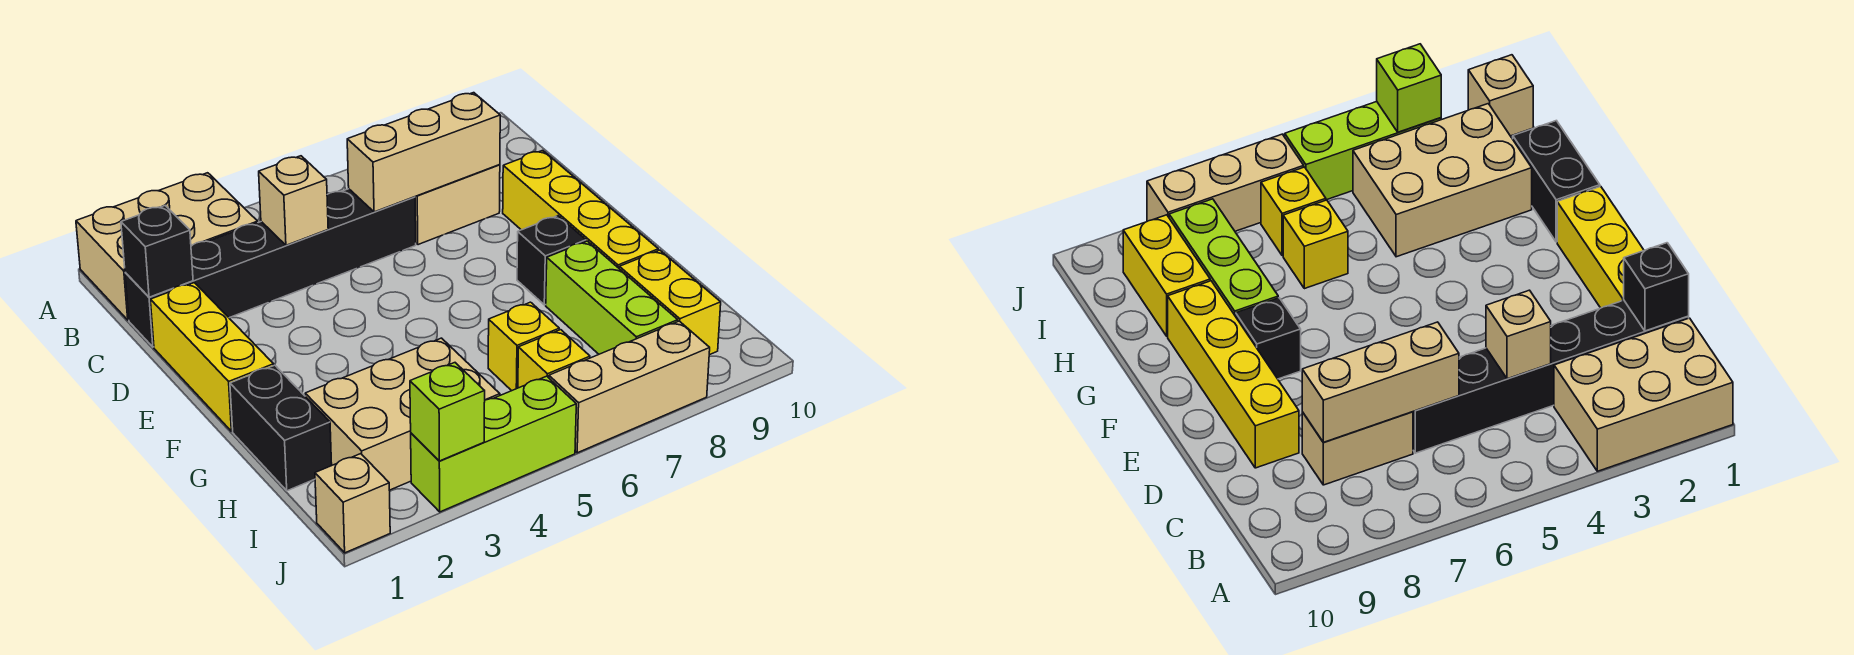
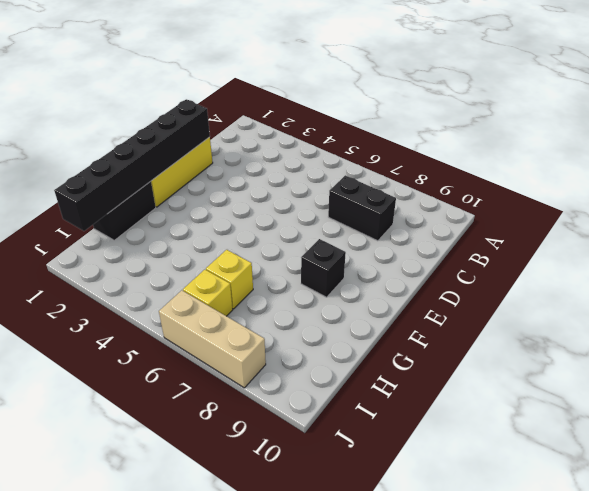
black 1x2 brick [328,175,396,241] -> tan 1x2 brick [415,165,500,245]
black 1x6 brick [54,99,210,231] -> black 1x6 brick turned to [125,189,416,347]
none -> tan 2x3 brick [76,173,258,320]
none -> yellow 1x4 brick [503,150,658,268]
none -> lime 1x3 brick [546,241,678,354]

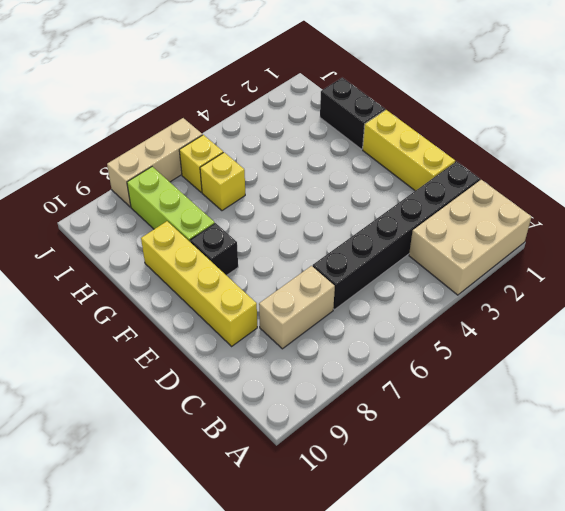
none -> tan 2x3 brick [305,338,500,490]
none -> yellow 1x2 brick [619,250,721,355]
none -> tan 1x1 brick [315,454,390,553]

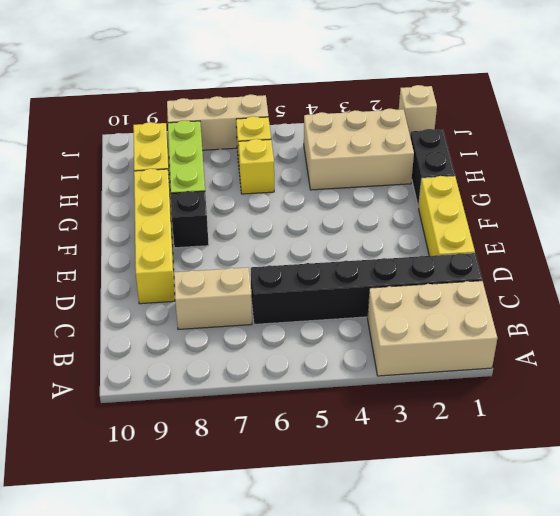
none -> lime 1x3 brick [411,376,576,512]
none -> black 1x1 brick [121,206,193,297]
none -> tan 1x1 brick [259,156,328,245]

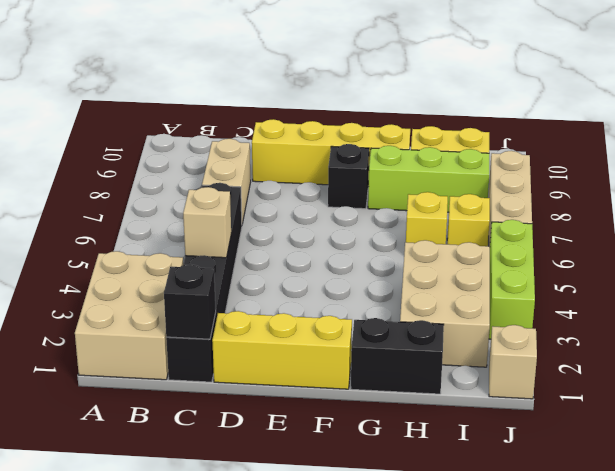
none -> tan 1x3 brick [347,93,500,212]
none -> lime 1x1 brick [410,363,485,461]

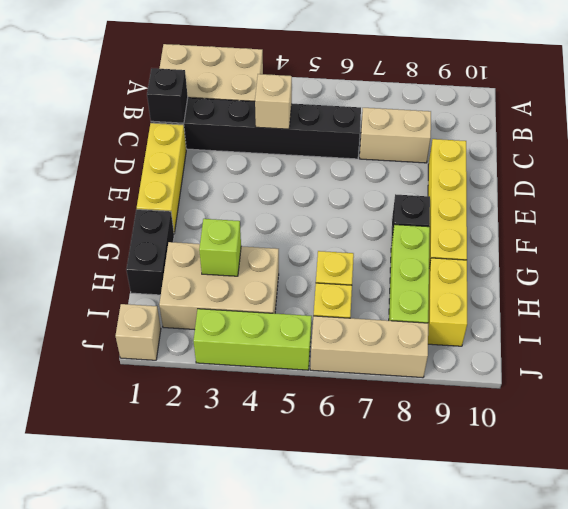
lime 1x1 brick [199,219,241,276] -> lime 1x1 brick moved to [410,363,485,461]
none -> tan 1x3 brick [347,93,500,212]

